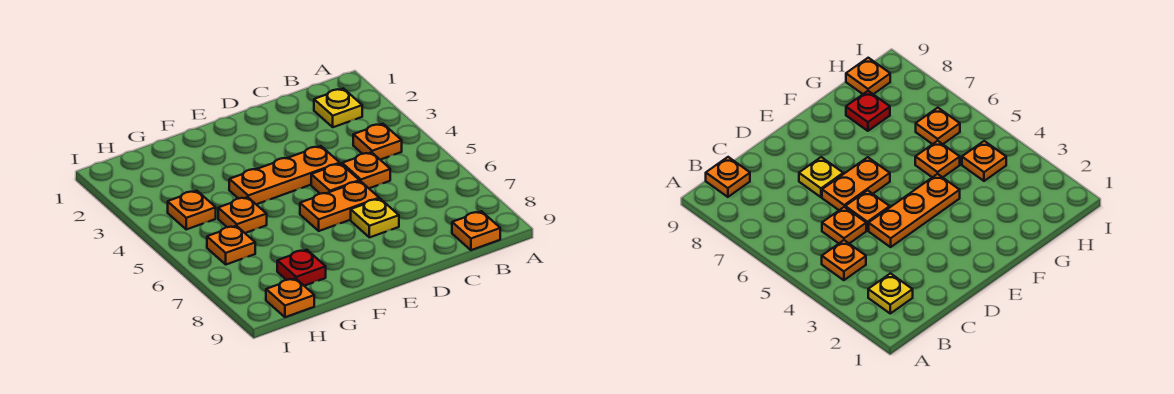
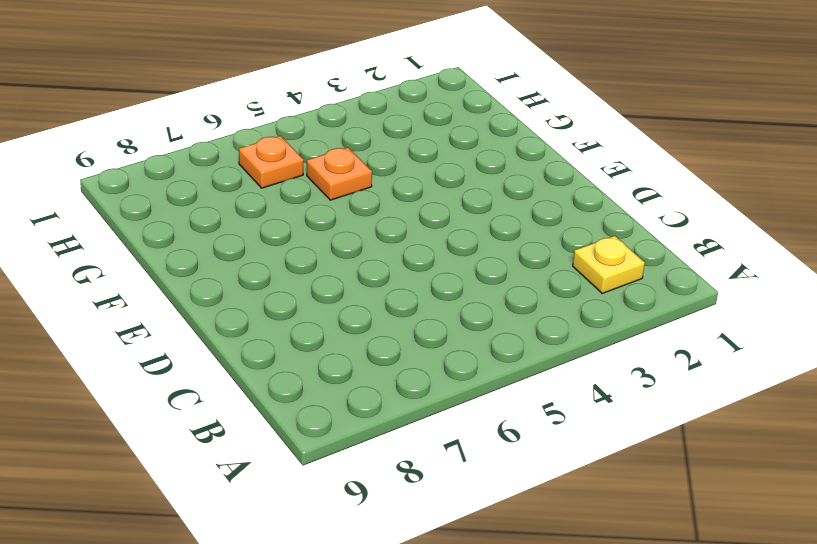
none -> orange 1x1 plate [353,124,402,160]
none -> orange 1x1 plate [452,211,500,250]
none -> orange 1x1 plate [342,152,390,188]

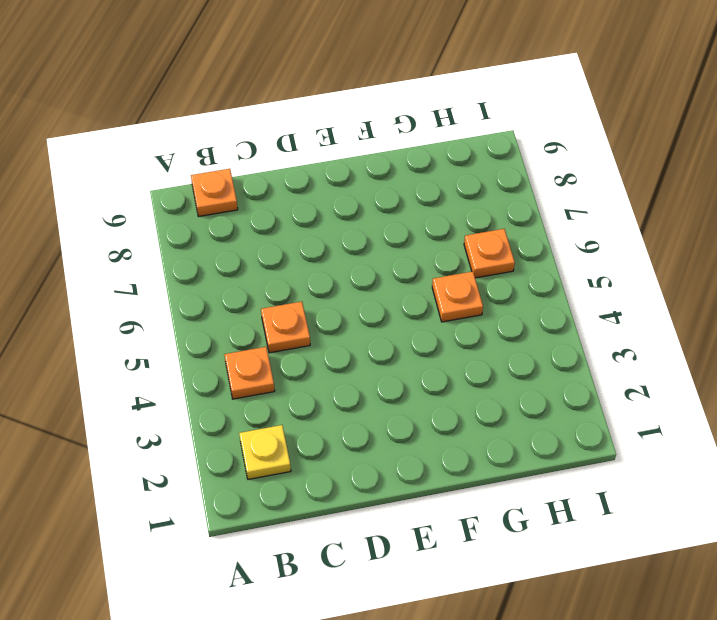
none -> orange 1x3 plate [229,146,340,204]
none -> orange 1x1 plate [311,164,359,194]
none -> orange 1x2 plate [300,181,379,231]

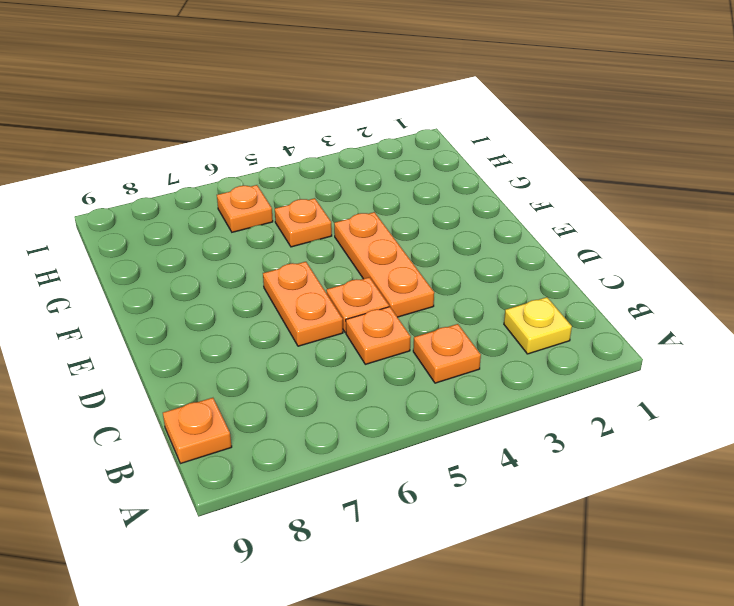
none -> yellow 1x1 plate [351,199,399,237]
none -> red 1x1 plate [277,250,326,286]
none -> orange 1x1 plate [168,191,216,229]

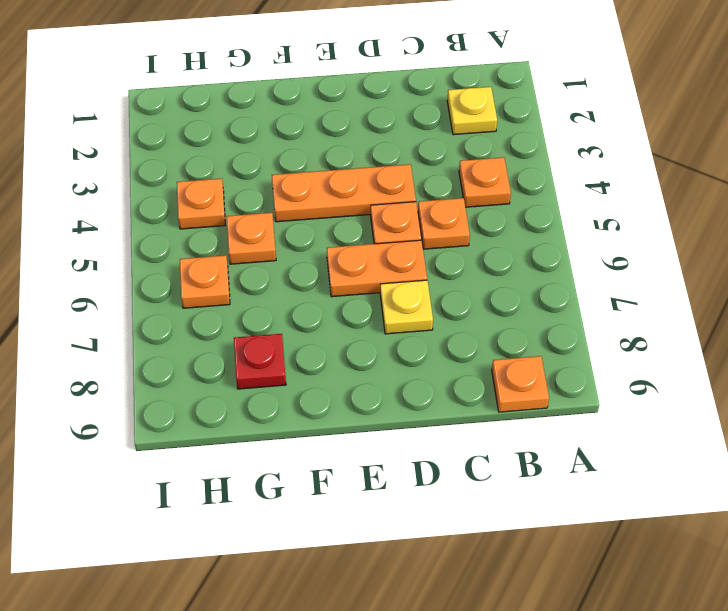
none -> orange 1x1 plate [266,278,314,317]

